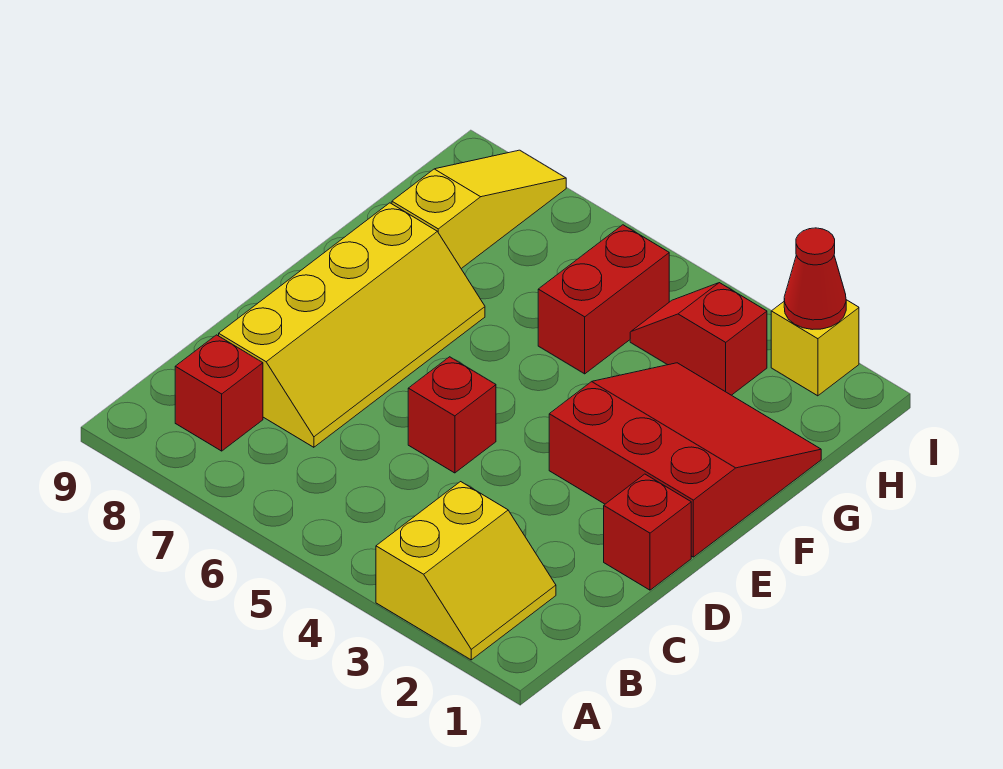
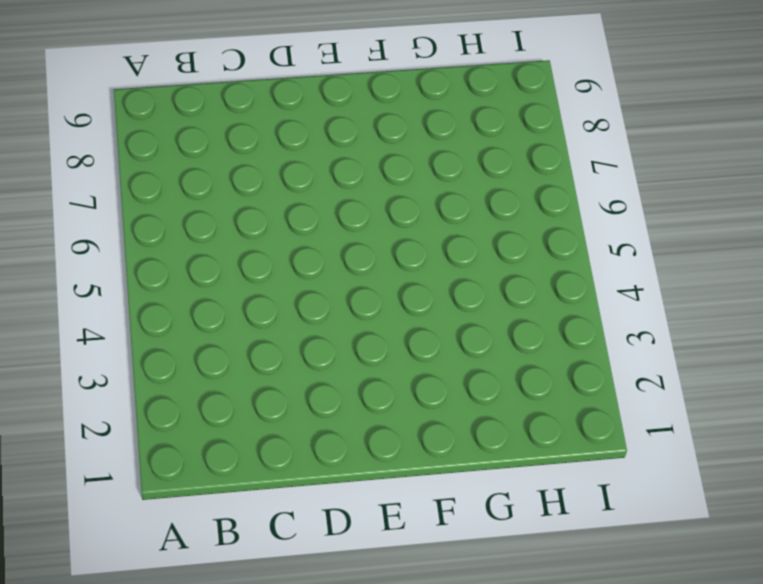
none -> yellow 2x2 slope [376,482,556,660]
none -> red 1x1 brick [175,335,263,451]

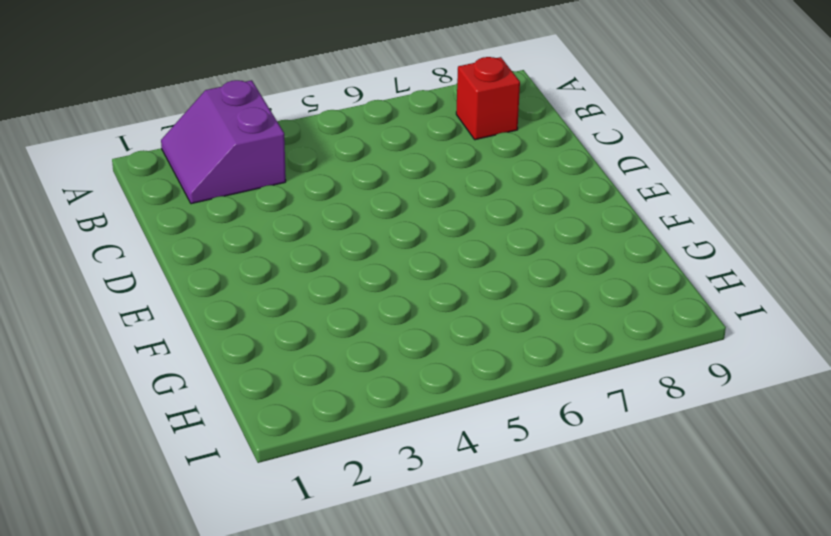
purple 2x2 slope [161,80,286,204] -> yellow 2x2 slope [376,482,556,660]
none -> yellow 2x4 slope [219,203,485,447]
none -> red 1x1 brick [604,474,691,590]

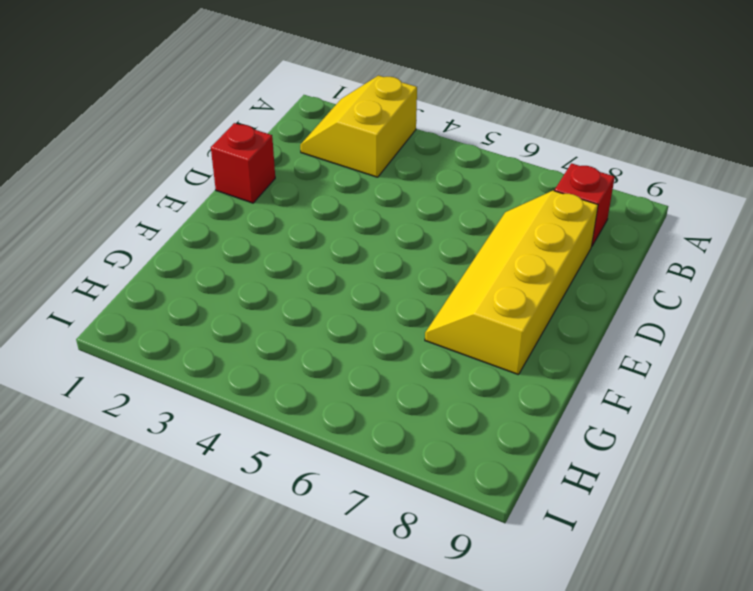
none -> red 1x1 brick [408,357,496,473]
none -> red 3x3 slope [549,363,821,557]

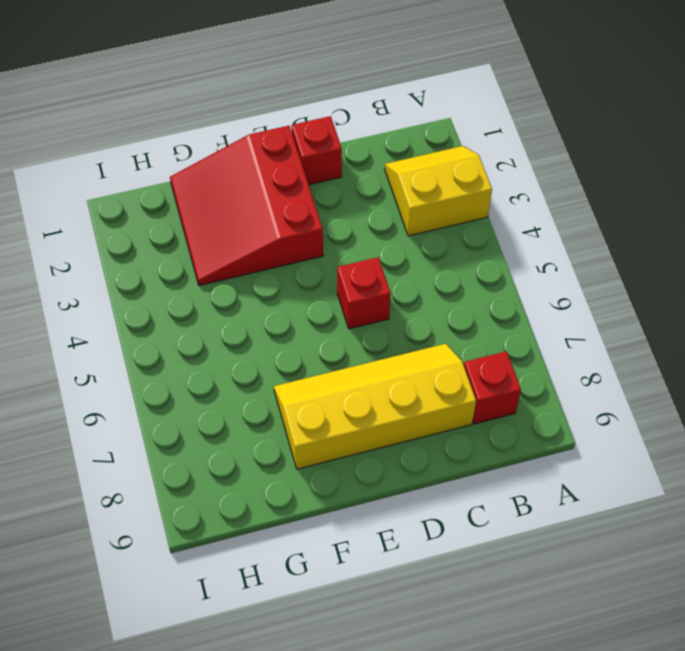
none -> red 1x2 brick [538,225,669,374]
none -> yellow 1x3 slope [392,150,566,269]

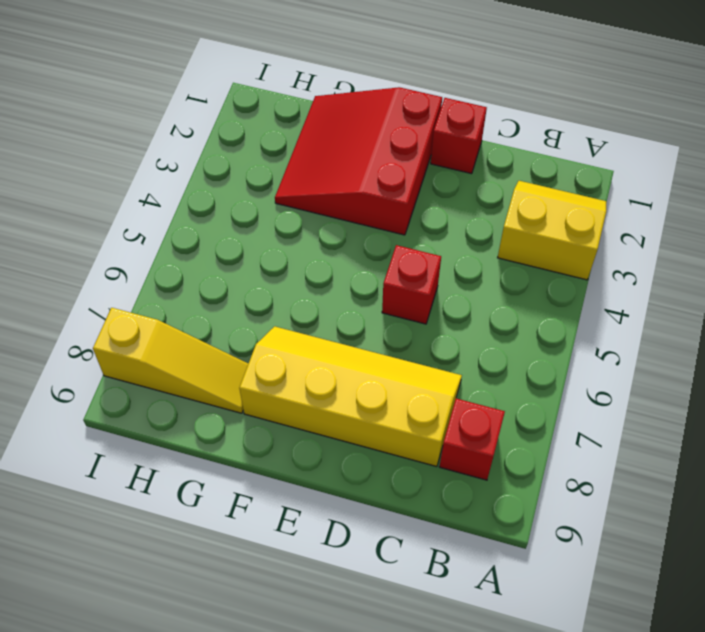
yellow 1x3 slope [93,308,248,413] -> yellow 1x3 slope turned to [392,150,566,269]
none -> red 1x2 brick [538,225,669,374]
none -> red 1x2 slope [630,283,767,395]

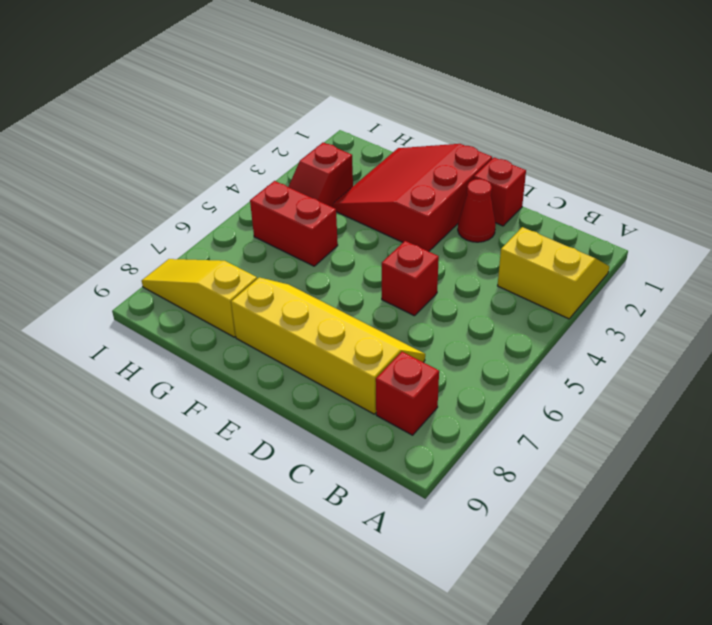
red 1x1 cone [458,179,496,242] -> red 1x1 cone moved to [784,228,846,330]
none -> yellow 1x1 brick [771,300,859,396]

